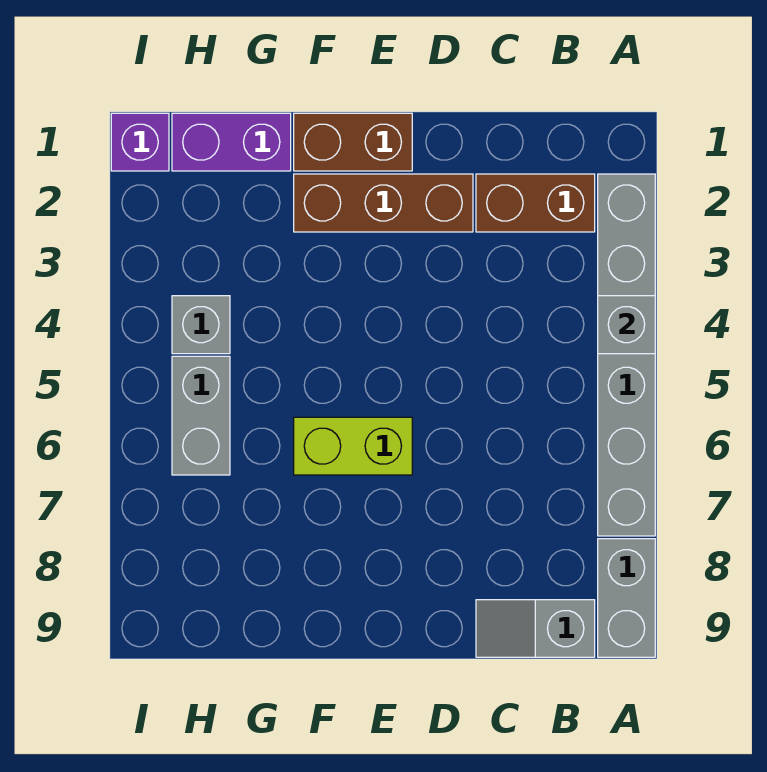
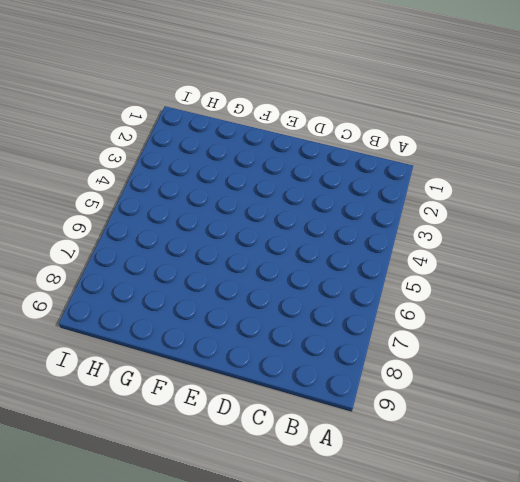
none -> grey 1x6 brick [598,174,655,536]
none -> grey 1x2 brick [598,539,655,657]
none -> brown 1x2 brick [476,174,595,232]

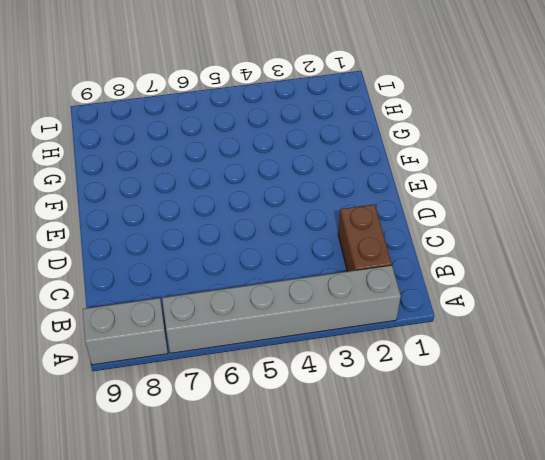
none -> grey 1x2 slope [476,600,595,657]
none -> brown 1x3 brick [294,174,473,232]
none -> brown 1x2 brick [294,113,412,171]

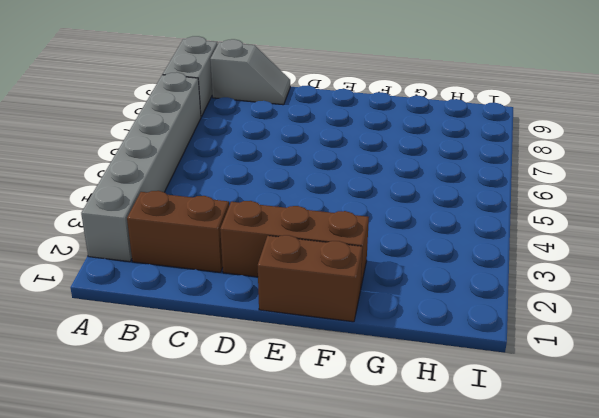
none -> lime 1x2 brick [294,417,412,475]
none -> purple 1x2 brick [172,113,291,171]
none -> grey 1x1 brick [172,296,230,354]

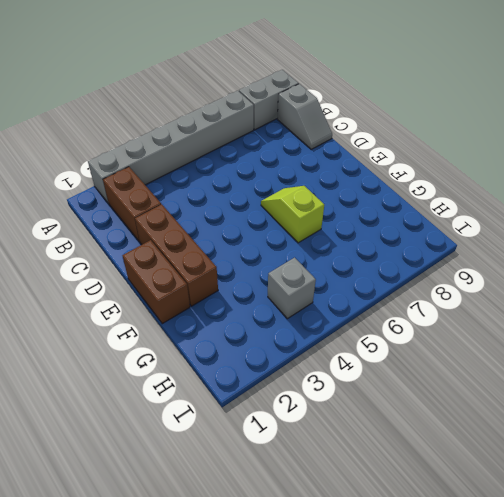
lime 1x2 slope [261,186,324,243] -> lime 1x2 brick [294,417,412,475]
none -> purple 1x2 brick [172,113,291,171]
none -> grey 1x2 brick [172,356,230,475]
none -> purple 1x1 brick [111,113,169,171]

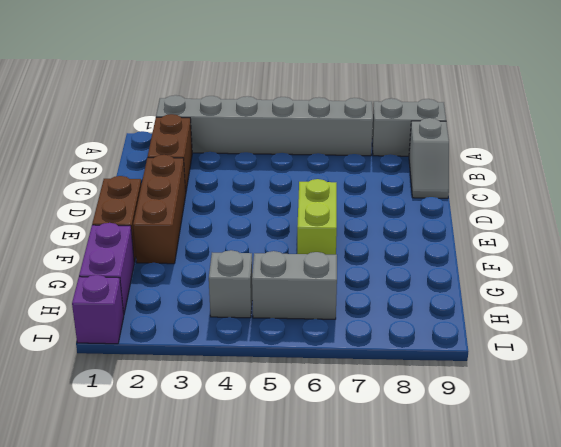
none -> grey 1x1 brick [598,296,655,354]

